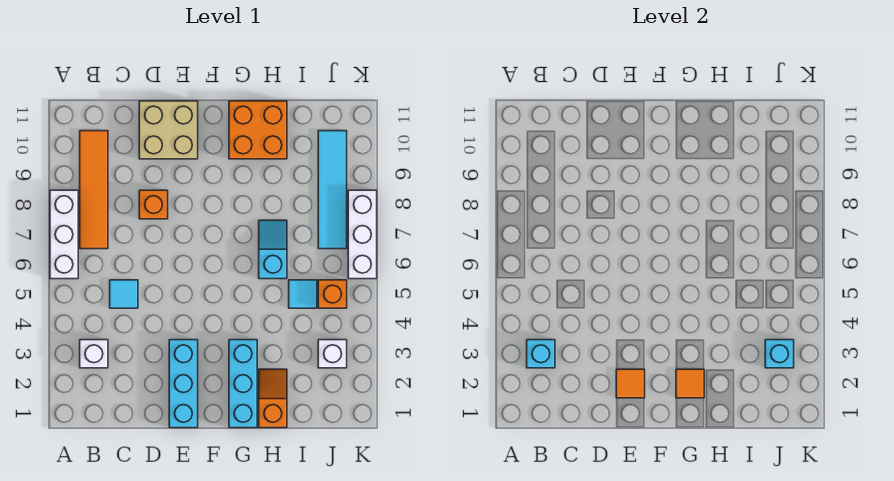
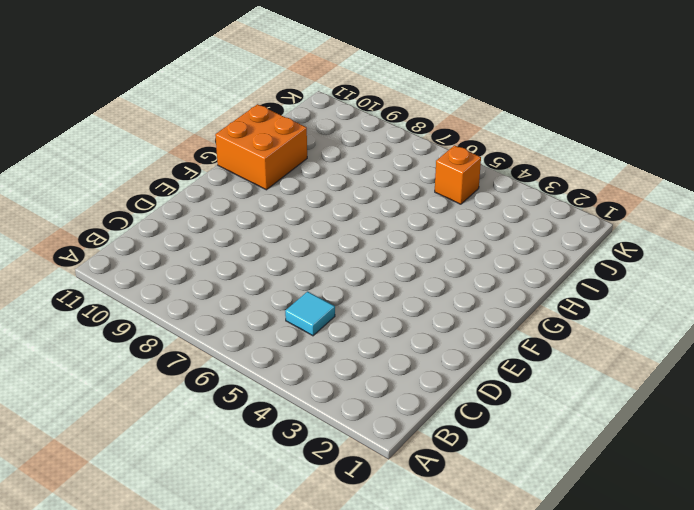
none -> white 1x3 brick [50,190,78,279]
none -> white 1x1 brick [80,340,108,368]
none -> orange 1x4 tile [80,131,108,249]

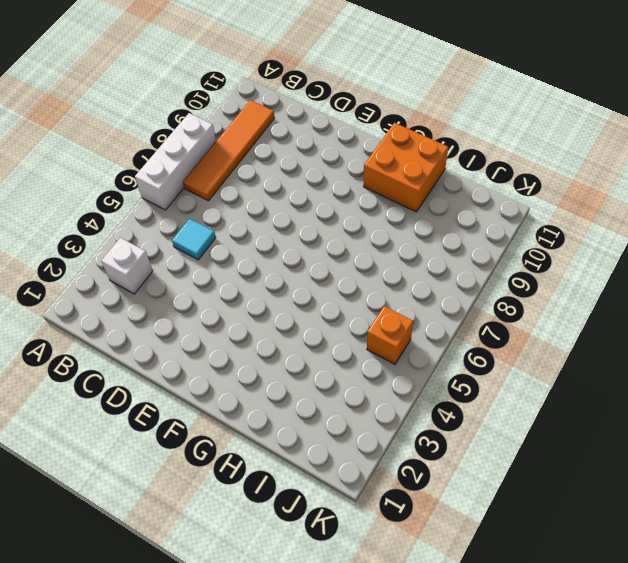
none -> orange 1x1 brick [139,190,168,219]
none -> tan 2x2 brick [139,101,198,159]
none -> cyan 1x3 brick [169,340,198,428]

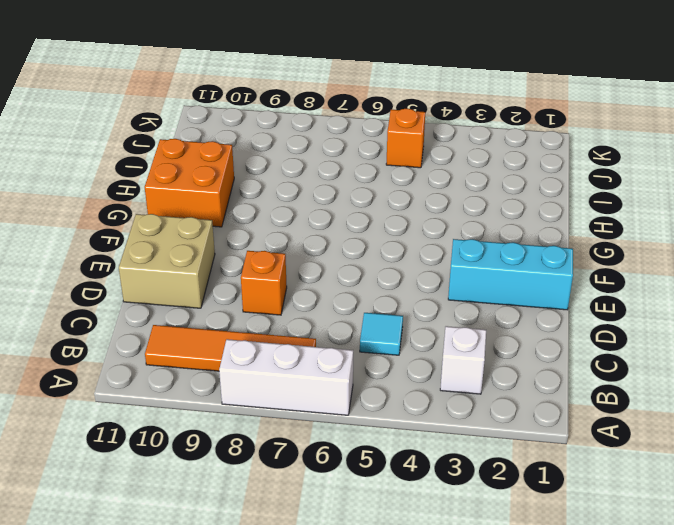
none -> cyan 1x3 brick [229,340,257,428]
none -> orange 1x2 slope [259,369,287,428]
none -> cyan 1x2 slope [259,220,287,279]

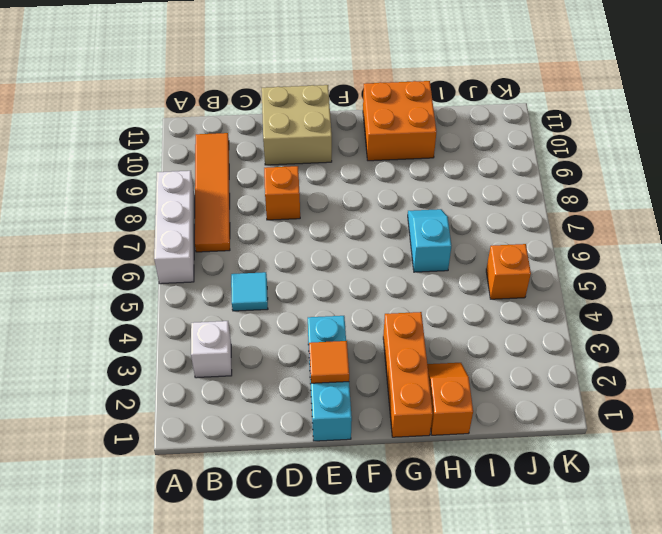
orange 1x3 brick [383,312,433,437] -> cyan 1x3 brick [229,340,257,428]
none -> cyan 1x1 tile [289,280,317,308]
none -> white 1x1 brick [318,340,347,368]
none -> cyan 1x4 tile [318,131,347,249]

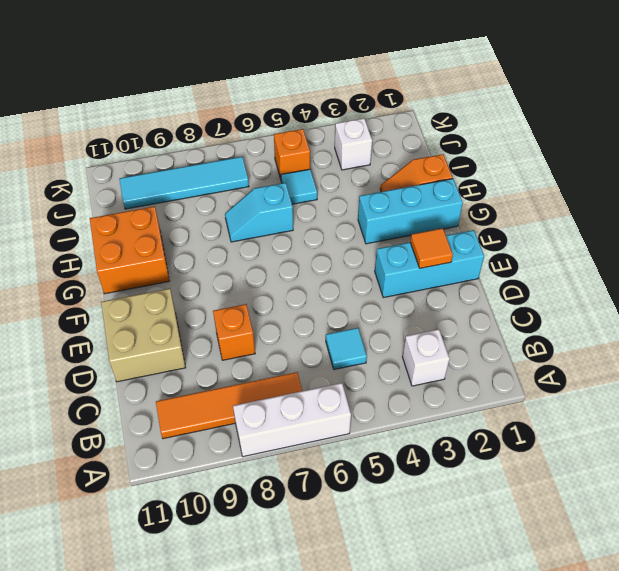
none -> white 1x3 brick [348,190,377,279]
none -> cyan 1x1 brick [527,340,555,368]
none -> orange 1x1 tile [676,369,704,398]

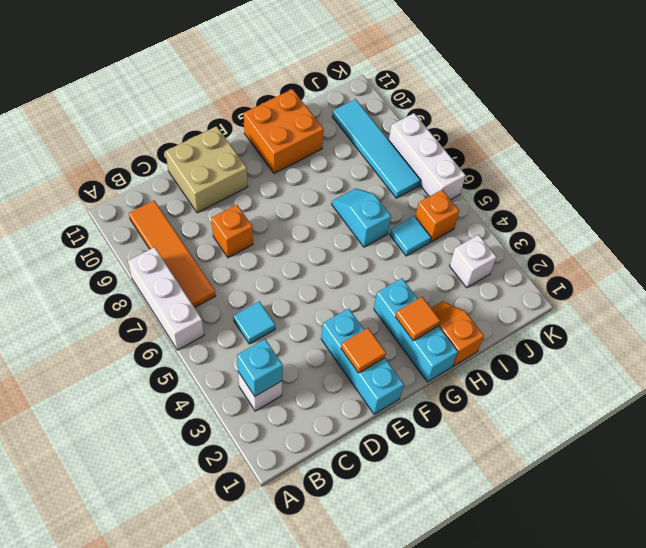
none -> cyan 1x1 brick [765,340,794,368]

